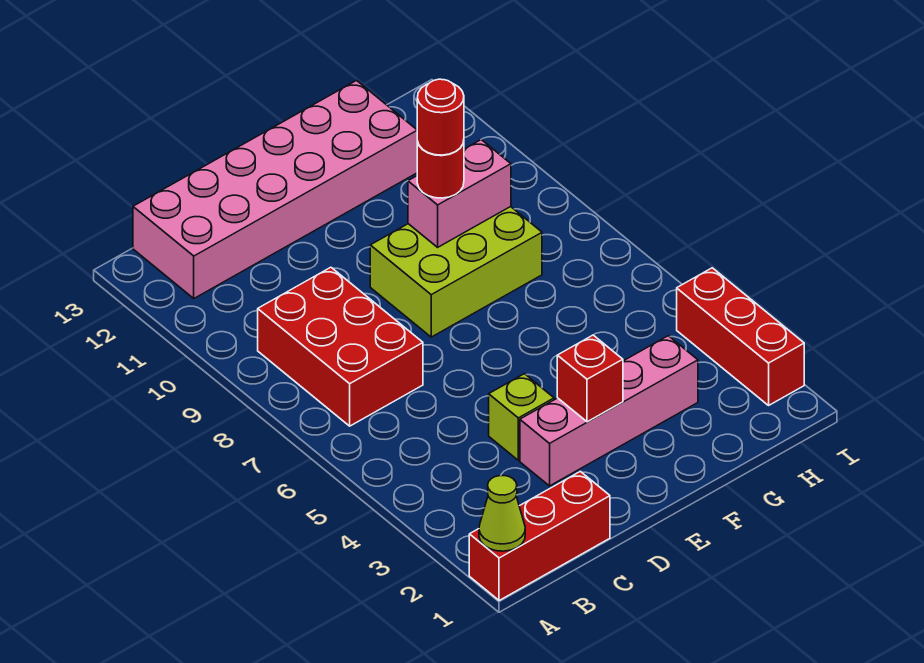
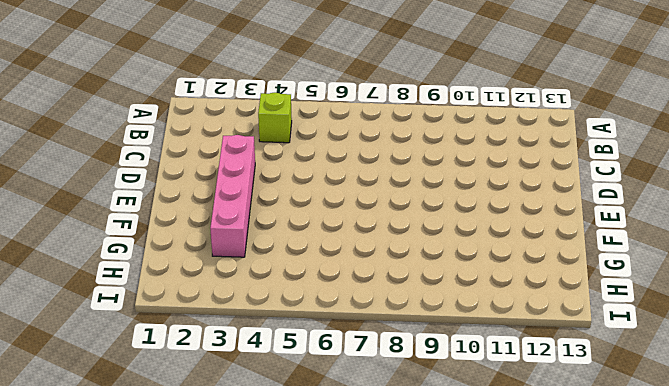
lime 1x1 brick [258,92,292,143] -> lime 1x1 brick moved to [489,374,554,460]
none -> red 1x3 brick [469,471,610,601]
none -> red 2x3 brick [258,267,423,426]
none -> pink 2x6 brick [133,81,417,298]

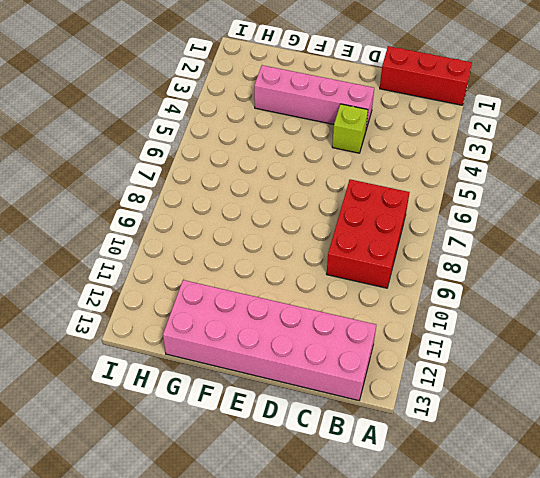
none -> lime 2x3 brick [370,207,542,337]
none -> red 1x3 brick [677,268,804,405]
none -> lime 1x1 cone [479,476,525,551]

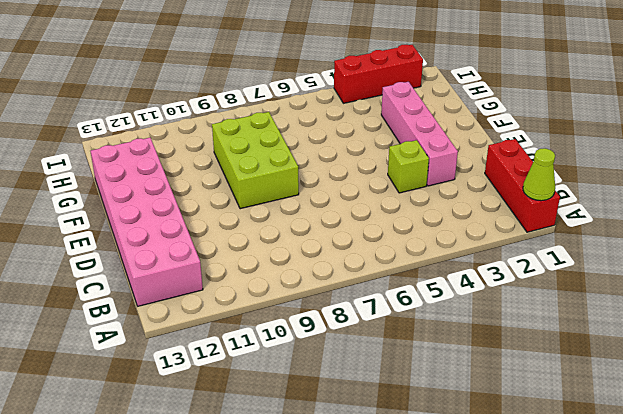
none -> red 2x3 brick [258,267,423,426]
none -> red 1x1 brick [557,335,623,422]
none -> pink 1x2 brick [408,140,511,247]

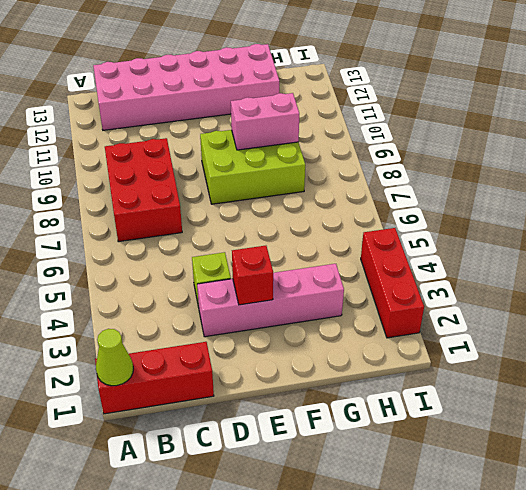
none -> red 1x1 round brick [417,141,464,198]
none -> red 1x1 round brick [417,79,464,155]

